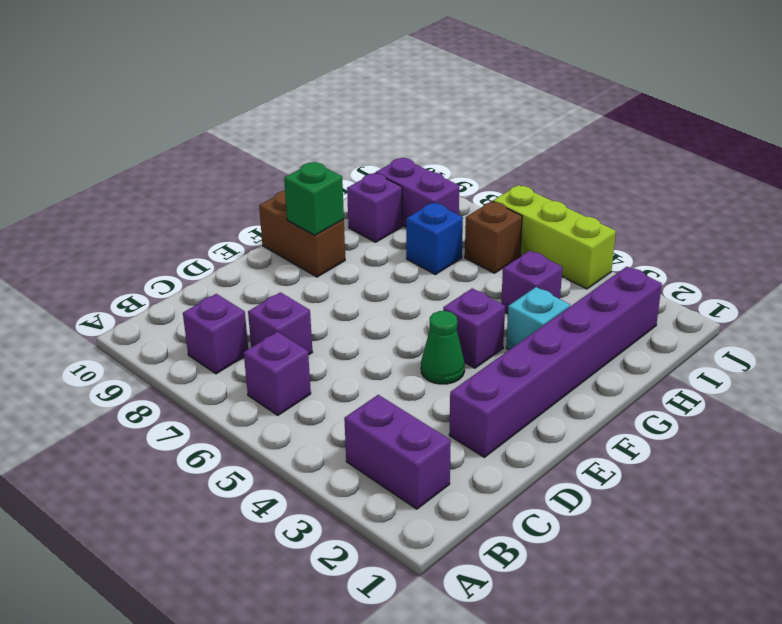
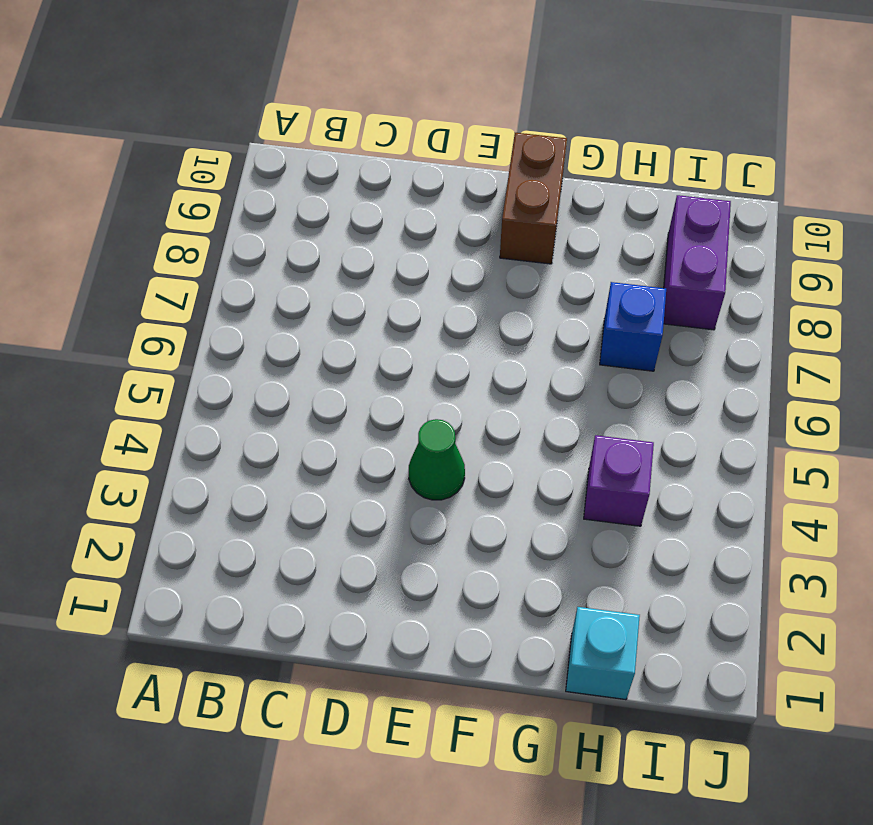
cyan 1x1 brick [566,607,640,700] -> cyan 1x1 brick moved to [506,287,570,350]
none -> purple 1x2 brick [344,395,451,509]
none -> purple 1x1 brick [244,332,311,415]
none -> purple 1x1 brick [183,294,248,374]

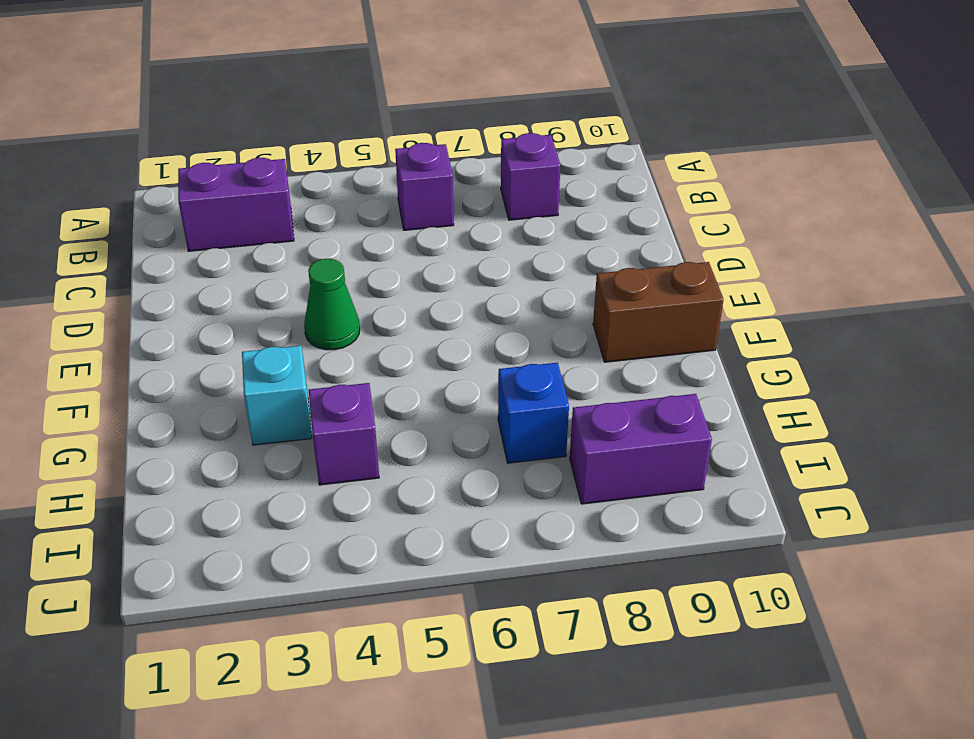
none -> purple 1x1 brick [248,292,312,355]
none -> purple 1x6 brick [449,267,662,457]
none -> purple 1x1 brick [443,288,505,368]

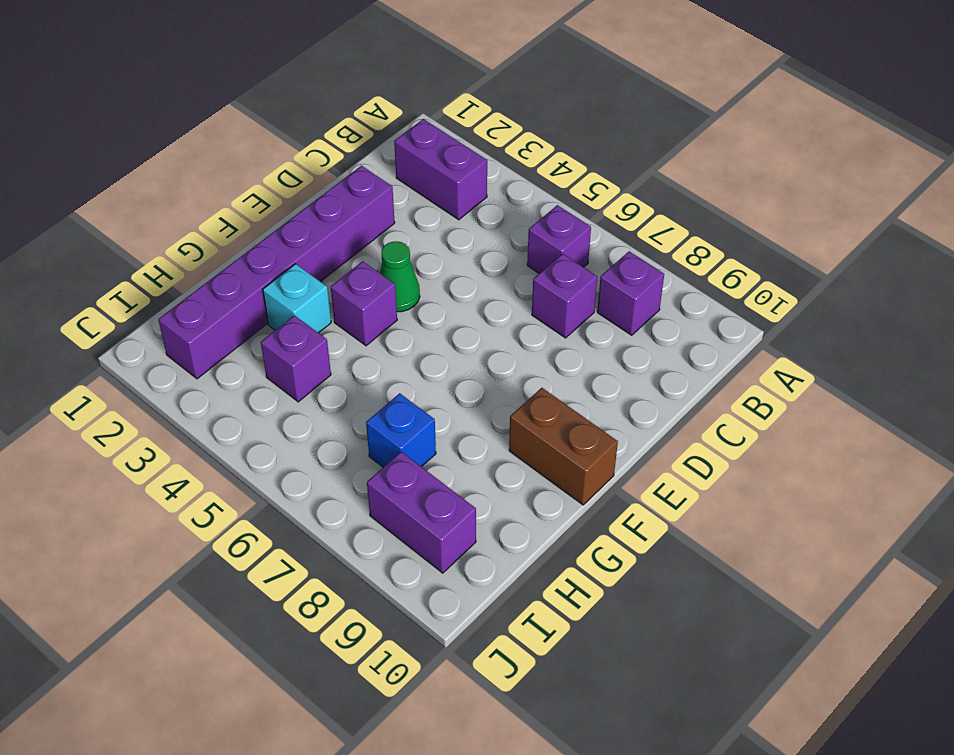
none -> purple 1x1 brick [347,173,402,242]
none -> brown 1x1 brick [465,201,522,273]
none -> lime 1x3 brick [493,185,616,289]

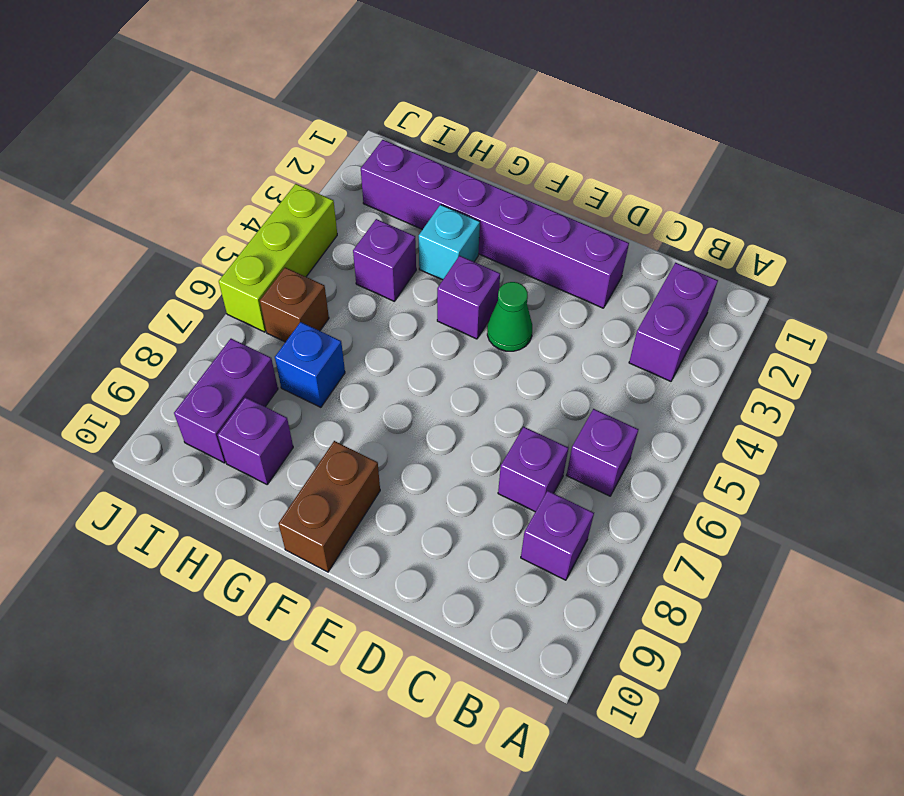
none -> green 1x1 brick [284,162,344,235]

